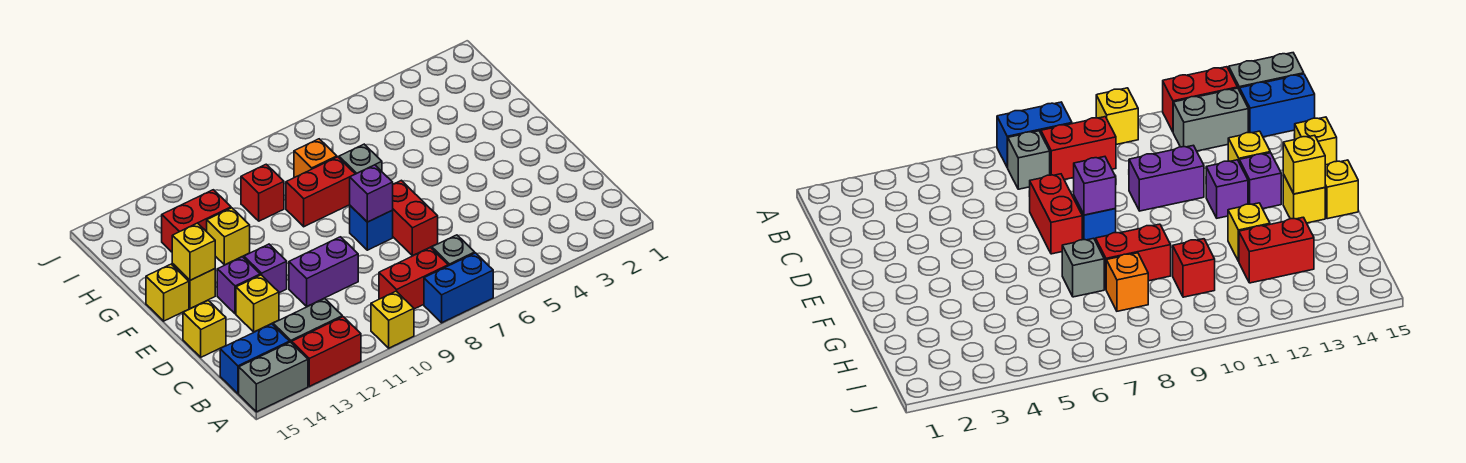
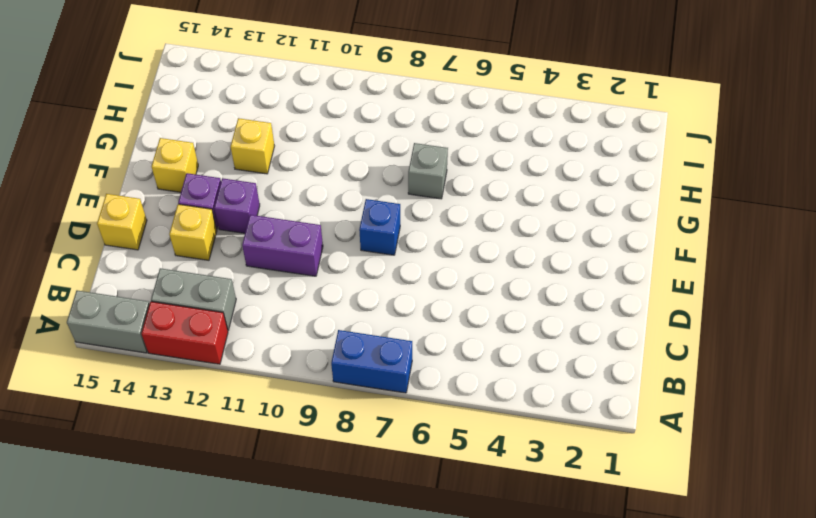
none -> yellow 1x1 brick [371,291,414,348]
none -> grey 1x1 brick [432,235,475,266]
none -> red 1x2 brick [379,248,448,309]

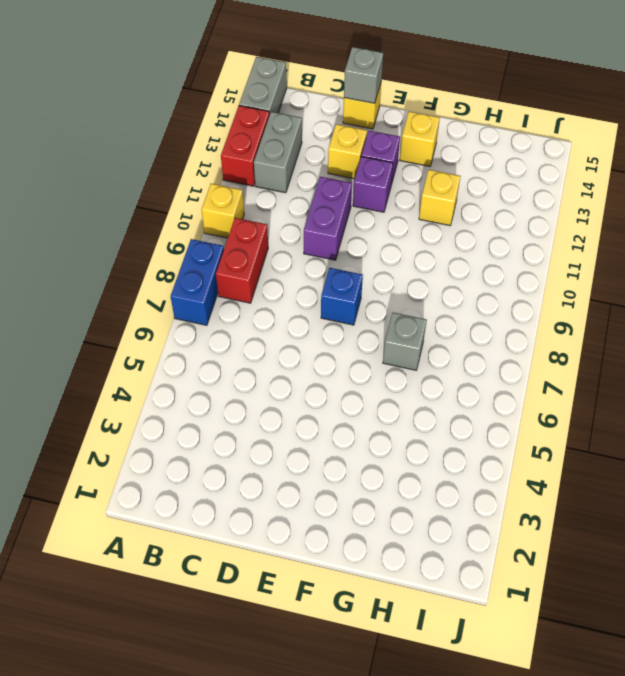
grey 1x1 brick [344,47,383,103] -> grey 1x1 brick moved to [432,235,475,266]
none -> blue 1x2 brick [220,324,290,394]
none -> red 1x2 brick [392,180,438,256]
none -> yellow 1x1 brick [146,264,189,321]

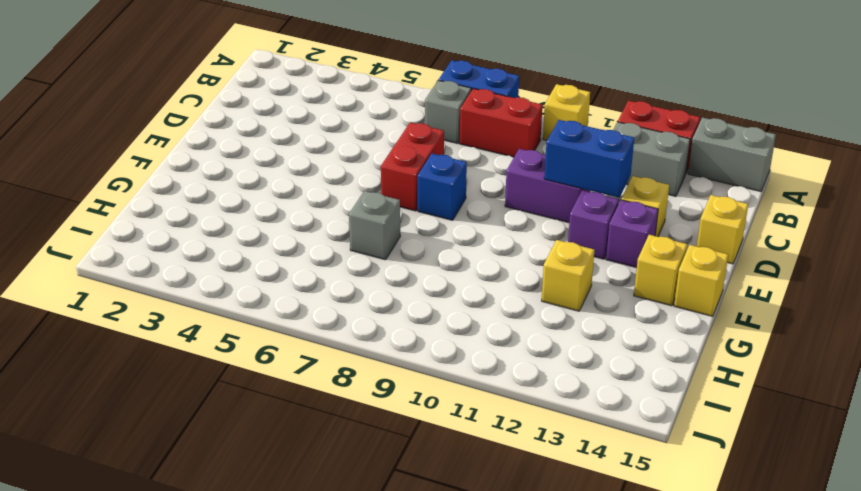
blue 1x2 brick [544,120,634,198] -> blue 1x2 brick moved to [220,324,290,394]
none -> red 1x2 brick [286,157,355,227]
none -> orange 1x1 brick [294,139,337,178]
none -> red 1x1 brick [241,164,284,221]

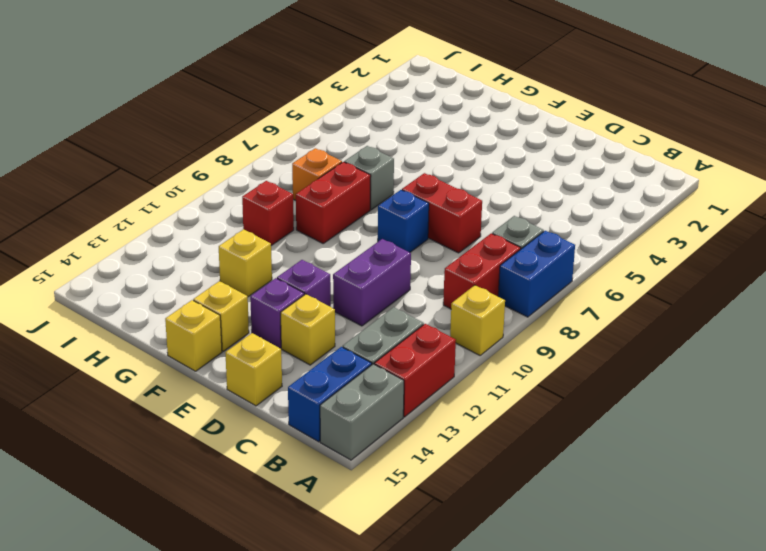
none -> red 1x2 brick [162,190,231,252]
none -> purple 1x1 brick [350,165,393,222]
none -> yellow 1x1 brick [172,223,215,280]

